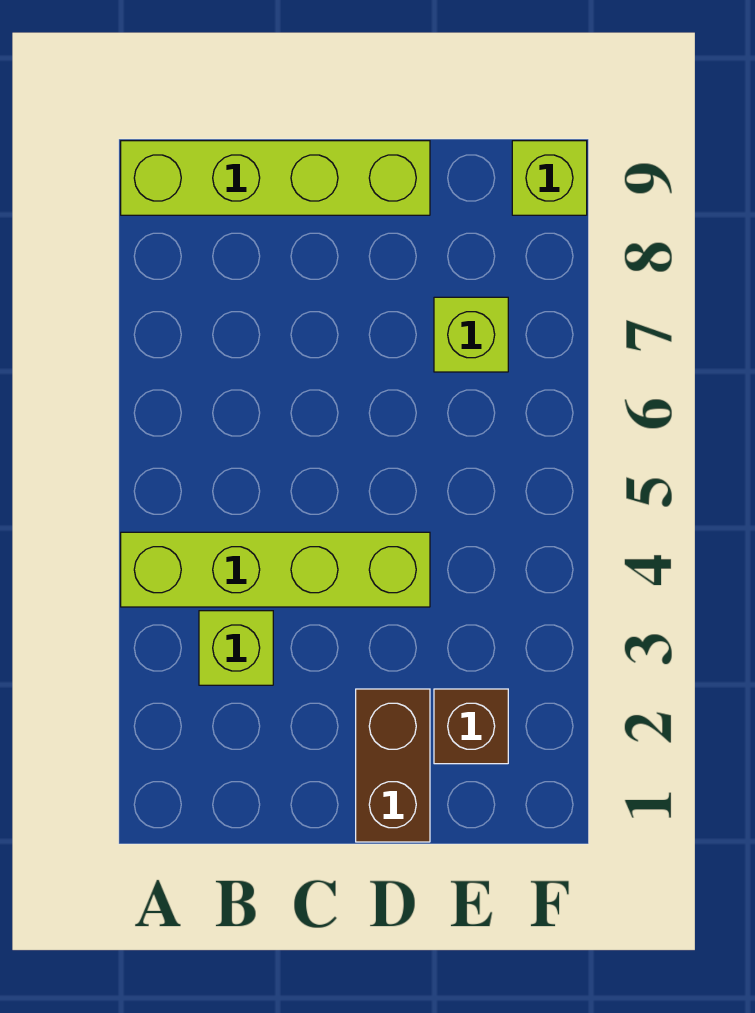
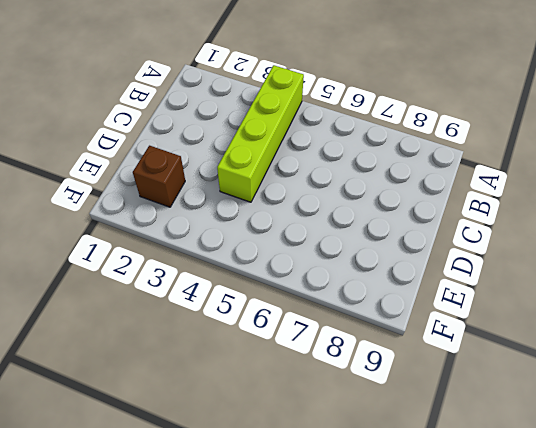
none -> lime 1x4 brick [121,141,430,215]
none -> lime 1x1 brick [199,611,273,685]

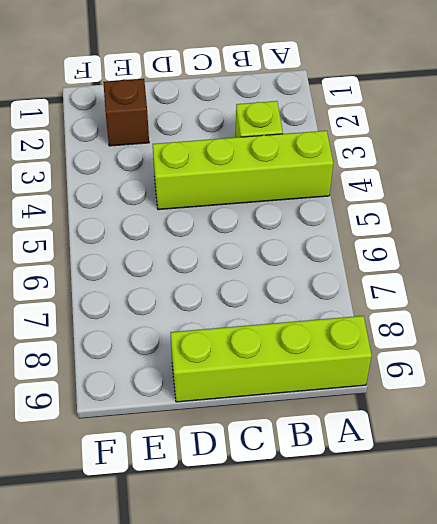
none -> brown 1x2 brick [356,689,430,842]
none -> lime 1x1 brick [434,297,508,372]

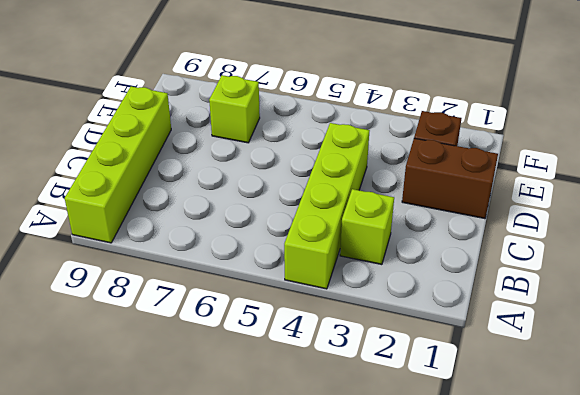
none -> lime 1x1 brick [512,141,587,215]

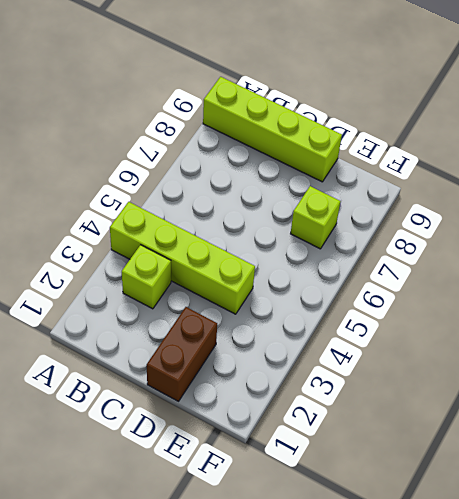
none -> brown 1x1 brick [434,689,508,764]
none -> lime 1x1 brick [512,141,587,215]

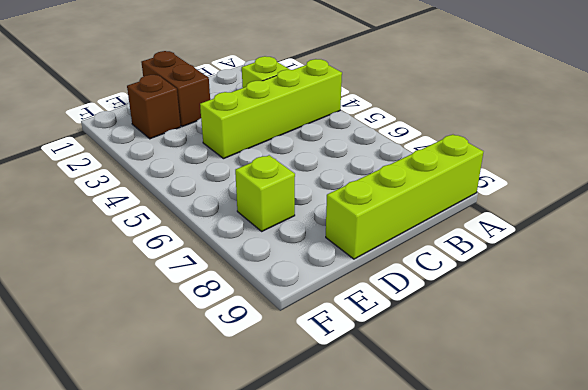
none -> lime 1x1 brick [512,141,587,215]

